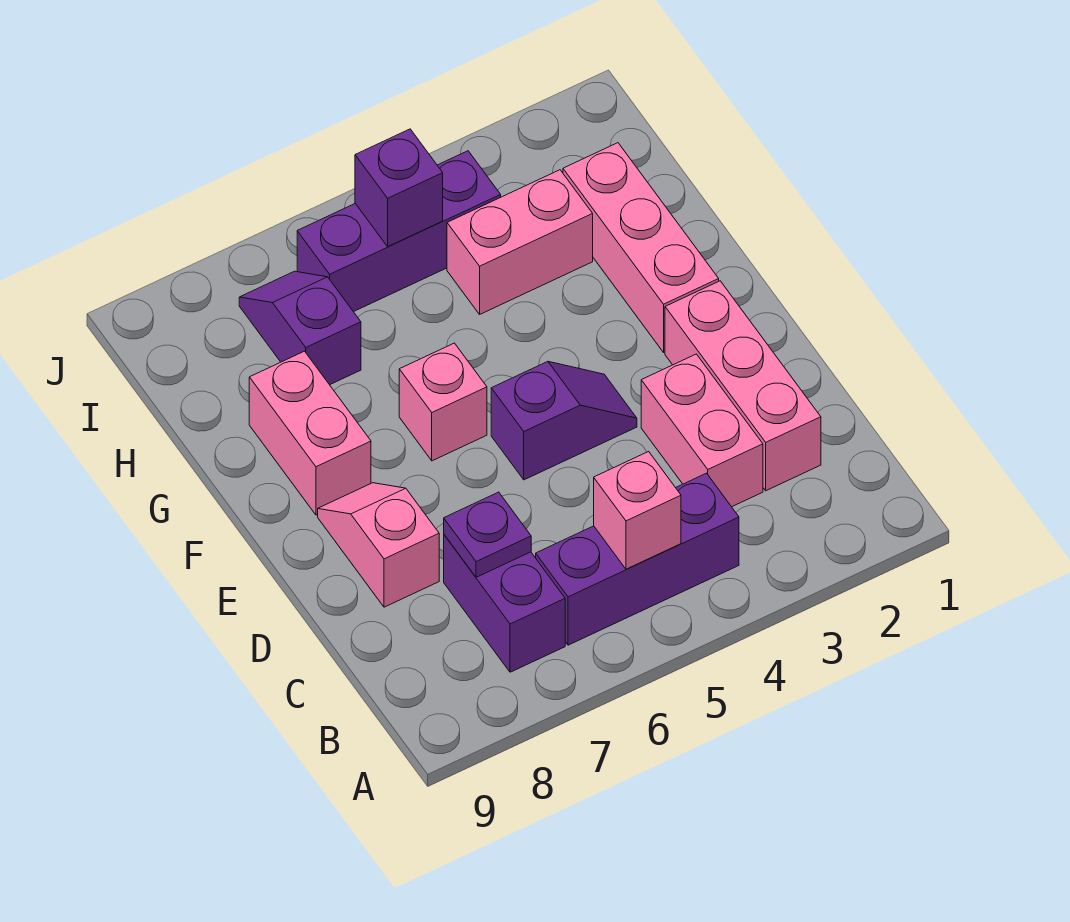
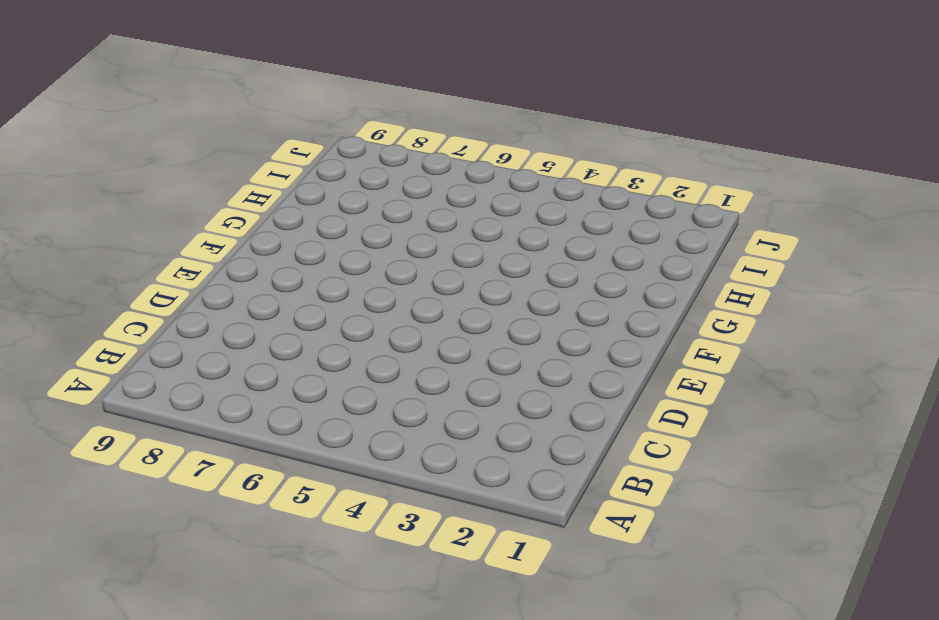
none -> purple 1x3 brick [536,473,739,645]
none -> purple 1x2 brick [444,535,565,672]
none -> pink 1x3 brick [665,281,821,491]

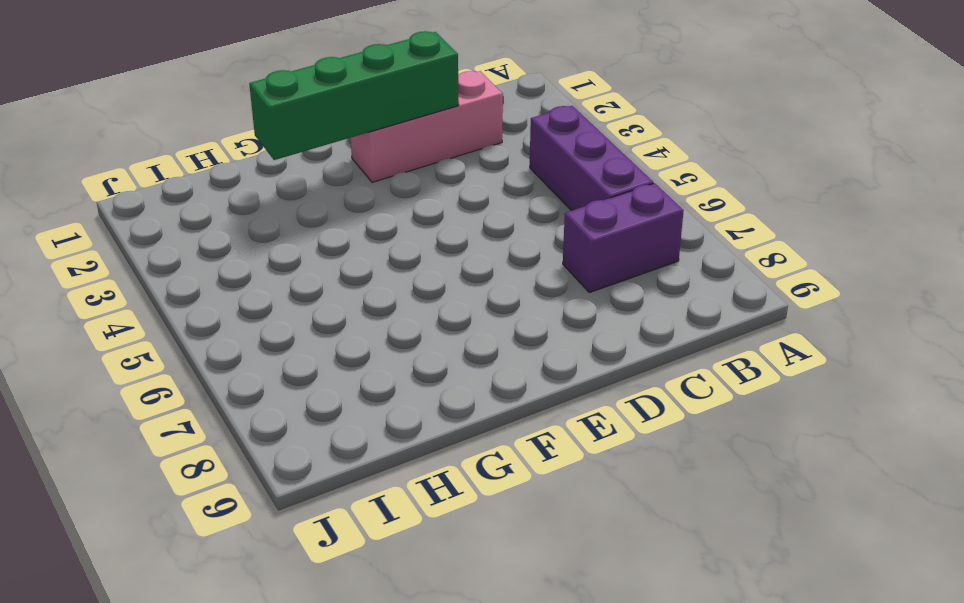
green 1x4 brick [249,31,459,160] -> none
none -> pink 1x2 brick [641,354,763,507]
none -> pink 1x2 slope [318,483,439,607]
none -> purple 1x2 slope [491,362,637,480]

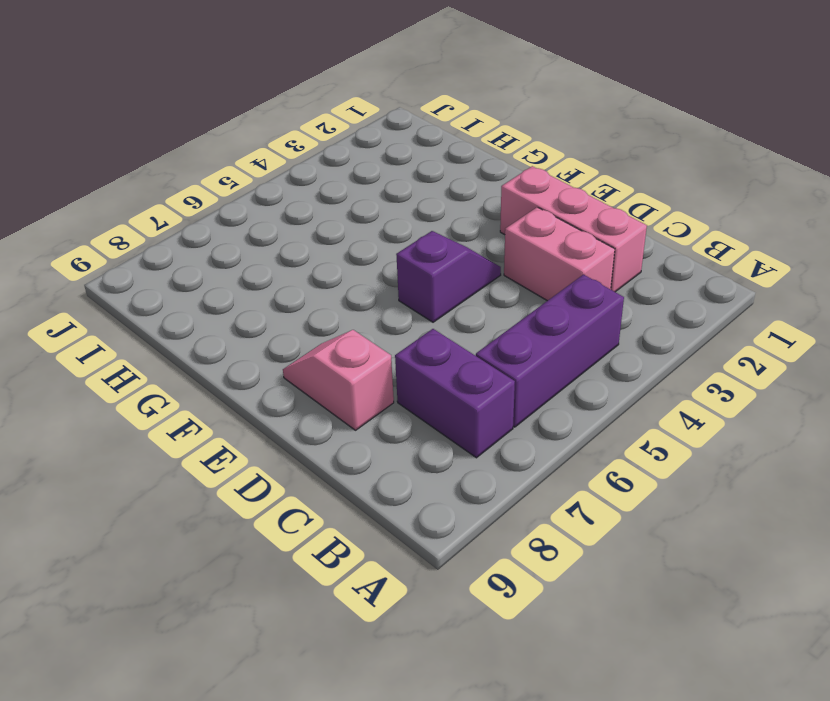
none -> pink 1x3 brick [563,143,719,352]
none -> pink 1x1 brick [399,343,487,461]
none -> pink 1x2 brick [249,351,371,515]

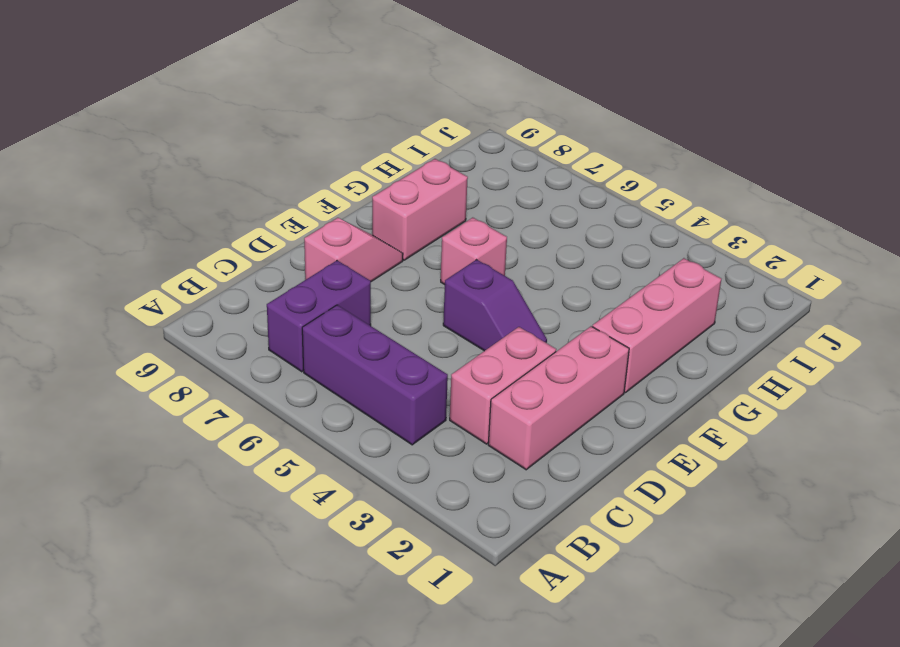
none -> pink 1x2 brick [447,170,593,314]
none -> purple 1x2 slope [239,271,361,385]
none -> purple 1x3 brick [297,151,501,312]

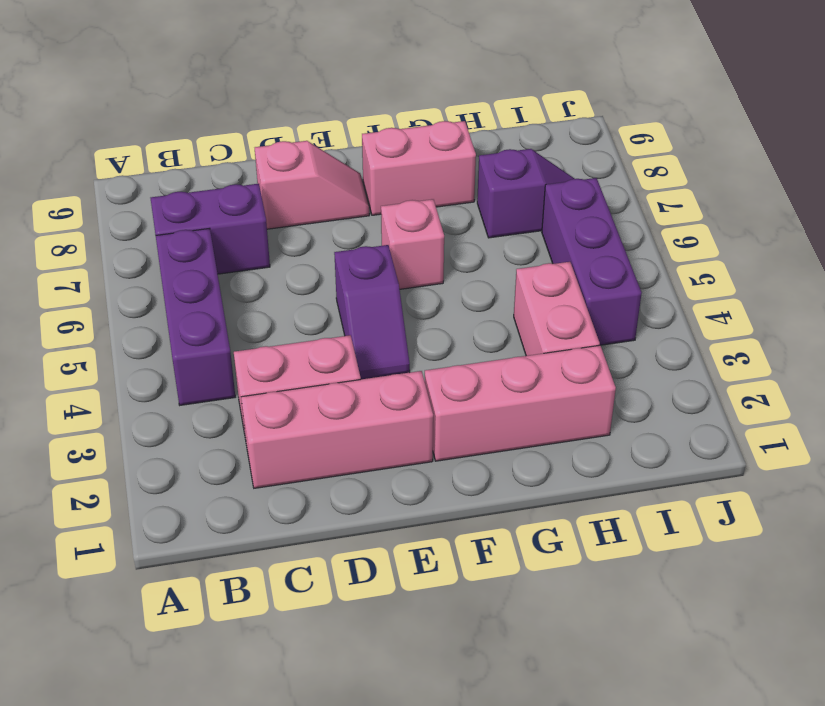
none -> pink 1x1 brick [594,452,681,569]
none -> purple 1x1 plate [444,492,531,577]
none -> purple 1x1 brick [355,129,443,246]

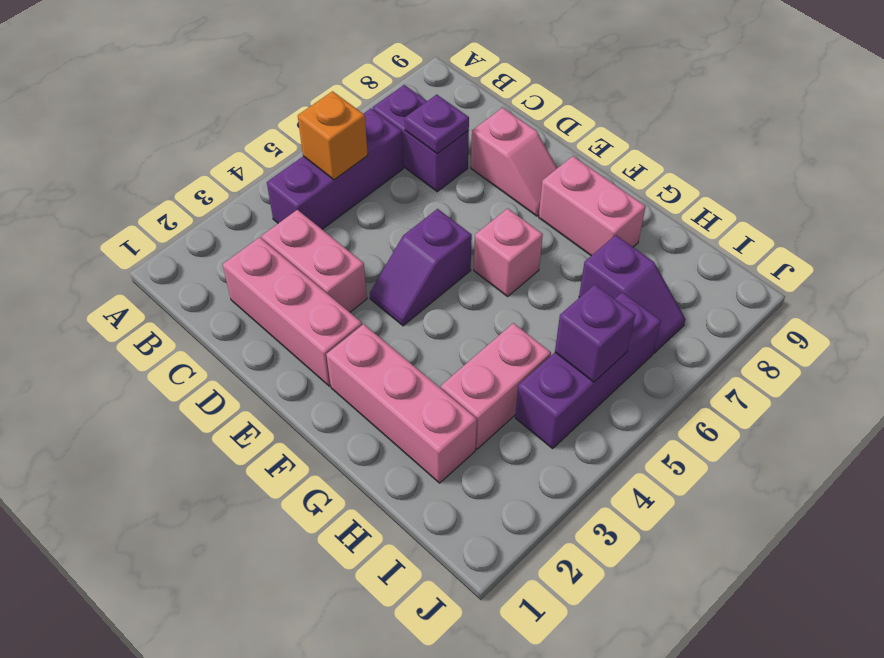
orange 1x1 brick [298,91,368,180] -> pink 1x1 brick [594,452,681,569]

